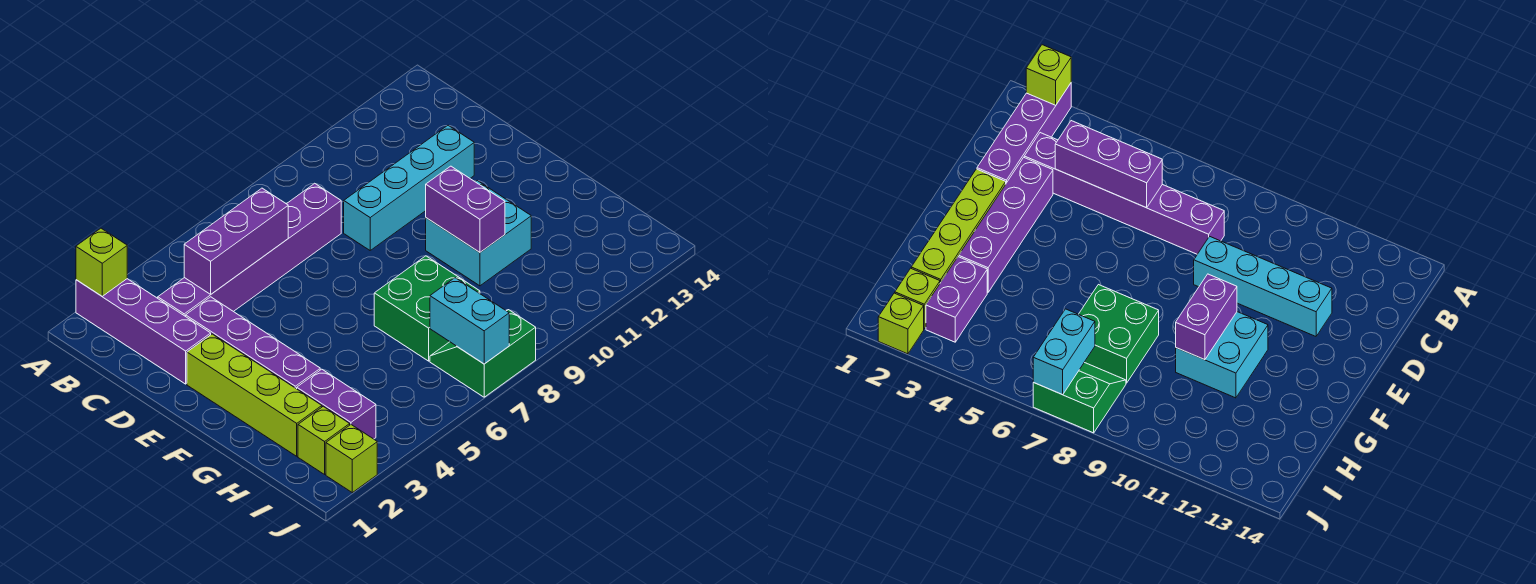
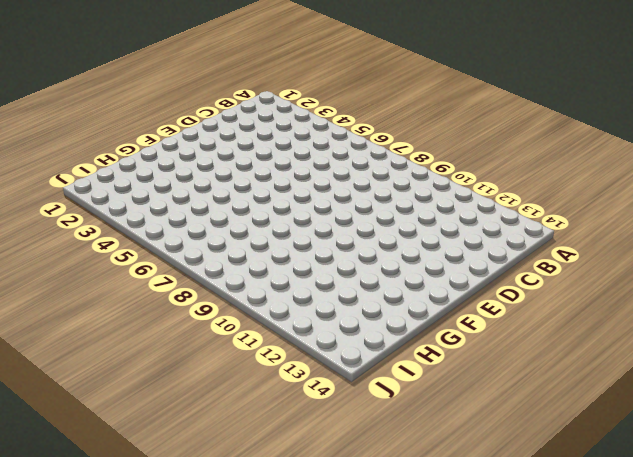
none -> purple 1x4 brick [76,279,211,384]
none -> purple 1x6 brick [158,183,341,316]
none -> purple 1x4 brick [186,297,320,389]

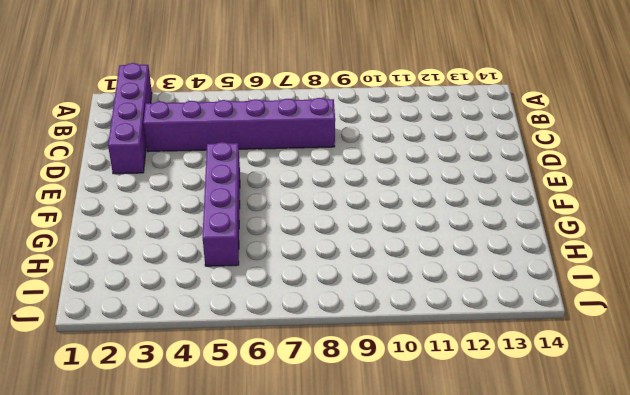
purple 1x4 brick [203,142,240,266] -> purple 1x4 brick moved to [186,297,320,389]
none -> cyan 1x4 brick [344,125,474,250]
none -> lime 1x4 brick [187,334,322,456]
none -> cyan 2x2 brick [426,181,531,286]

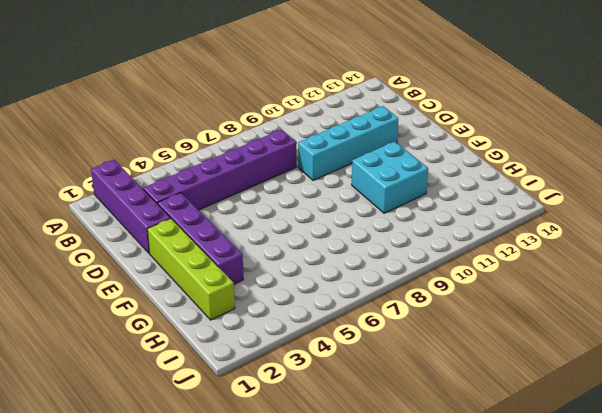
none -> green 2x2 brick [374,256,480,361]
none -> purple 1x2 brick [297,369,376,439]
none -> lime 1x1 brick [298,406,350,474]

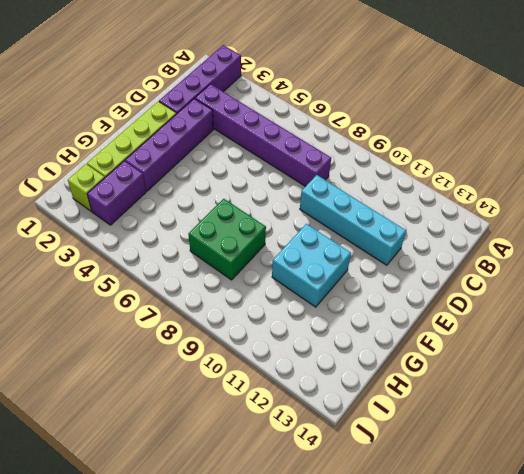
none -> green 2x2 slope [430,310,536,397]
none -> lime 1x1 brick [326,425,377,493]
none -> lime 1x1 brick [76,228,127,296]

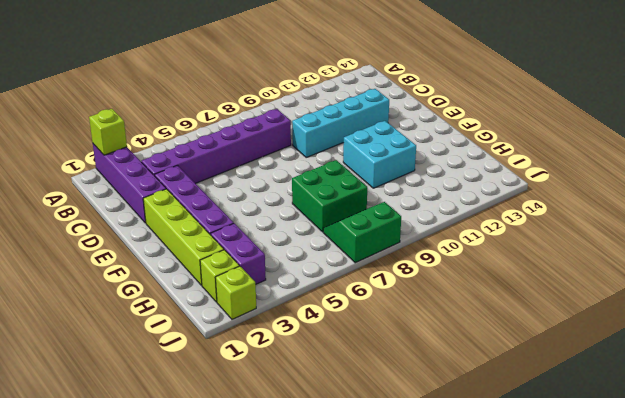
none -> purple 1x3 brick [184,188,288,294]
none -> purple 1x2 brick [426,166,505,252]
none -> cyan 1x2 brick [430,278,509,364]

